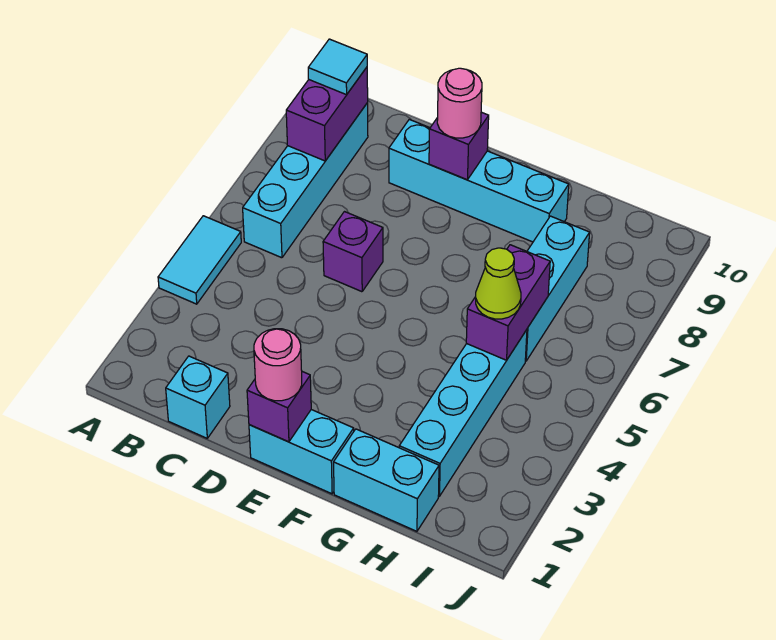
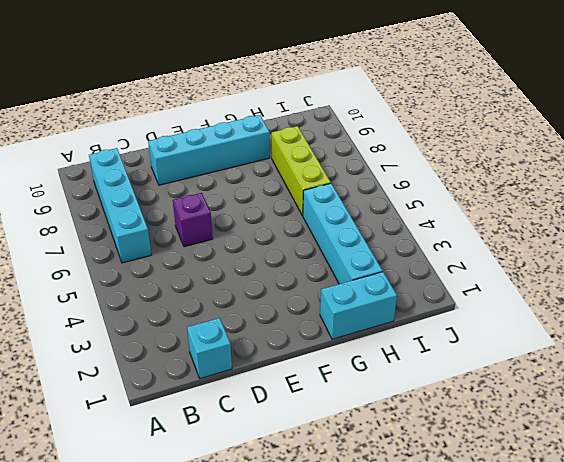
lime 1x3 brick [271,126,331,216] -> cyan 1x3 brick [525,216,590,361]
none -> cyan 1x2 tile [158,216,241,304]
none -> cyan 1x2 brick [249,410,354,494]
none -> purple 1x2 brick [286,67,368,161]

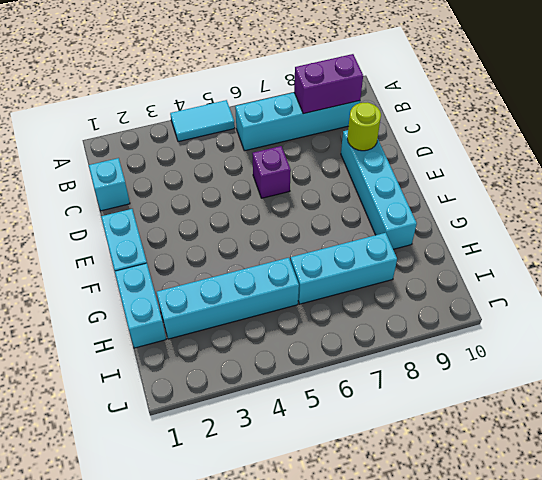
lime 1x1 round brick [347,102,381,151] -> none
none -> purple 1x1 brick [247,372,311,442]
none -> purple 1x1 brick [429,112,489,180]
none -> purple 1x2 brick [466,245,550,360]

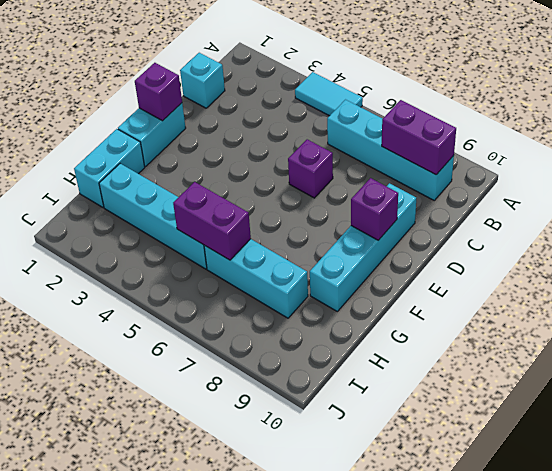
none -> cyan 1x1 tile [308,39,367,95]
none -> pink 1x1 round brick [254,329,302,401]
none -> pink 1x1 round brick [437,68,482,138]

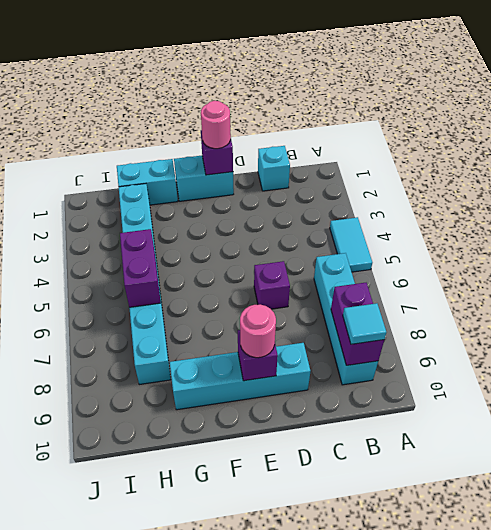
none -> lime 1x1 cone [476,248,521,319]

